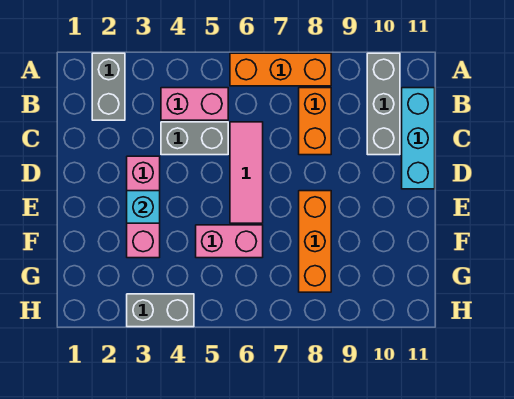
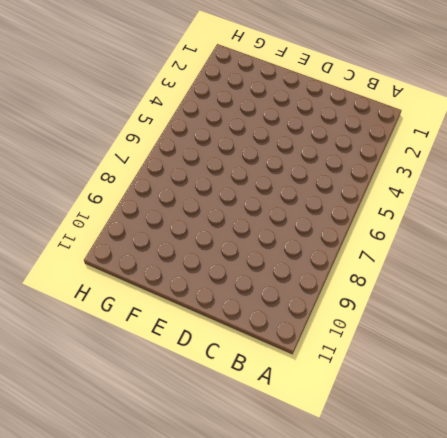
none -> grey 1x2 brick [92,53,125,120]
none -> orange 1x3 brick [230,53,331,86]
none -> grey 1x3 brick [367,53,400,155]

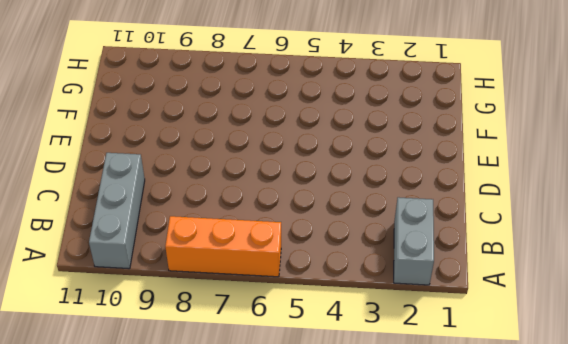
none -> pink 1x2 brick [161,88,228,120]
none -> orange 1x2 brick [299,88,331,155]
none -> cyan 1x3 brick [402,88,435,189]

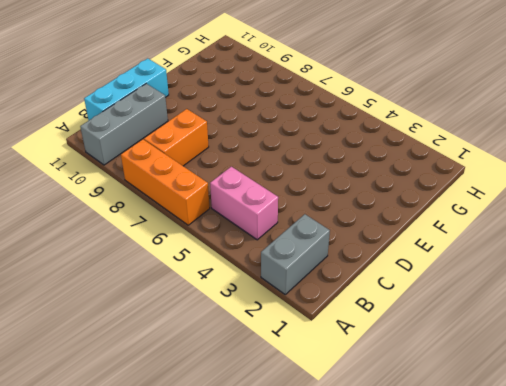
none -> grey 1x2 brick [161,122,228,155]
none -> pink 1x3 tile [230,122,263,223]
none -> pink 1x3 brick [127,156,160,258]

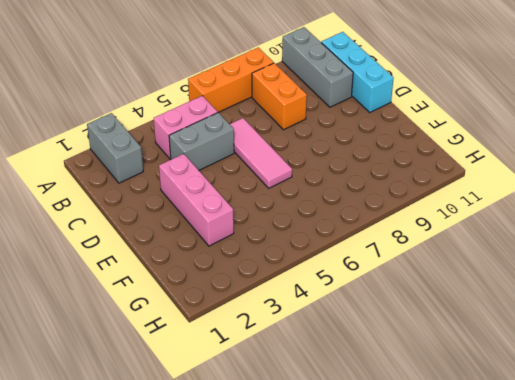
none -> orange 1x3 brick [299,191,331,292]
none -> pink 1x2 brick [196,225,263,258]
none -> grey 1x2 brick [127,294,194,327]

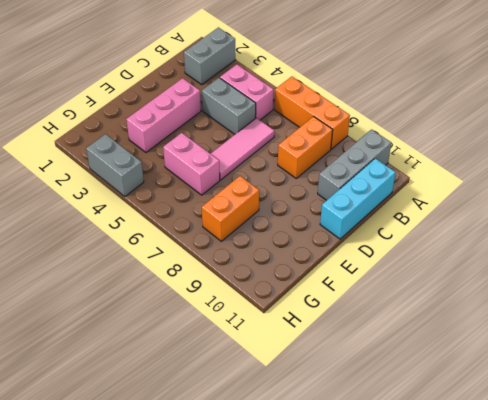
orange 1x2 brick [202,176,259,241] -> orange 1x3 brick [299,191,331,292]
none -> cyan 1x1 brick [127,191,160,223]

